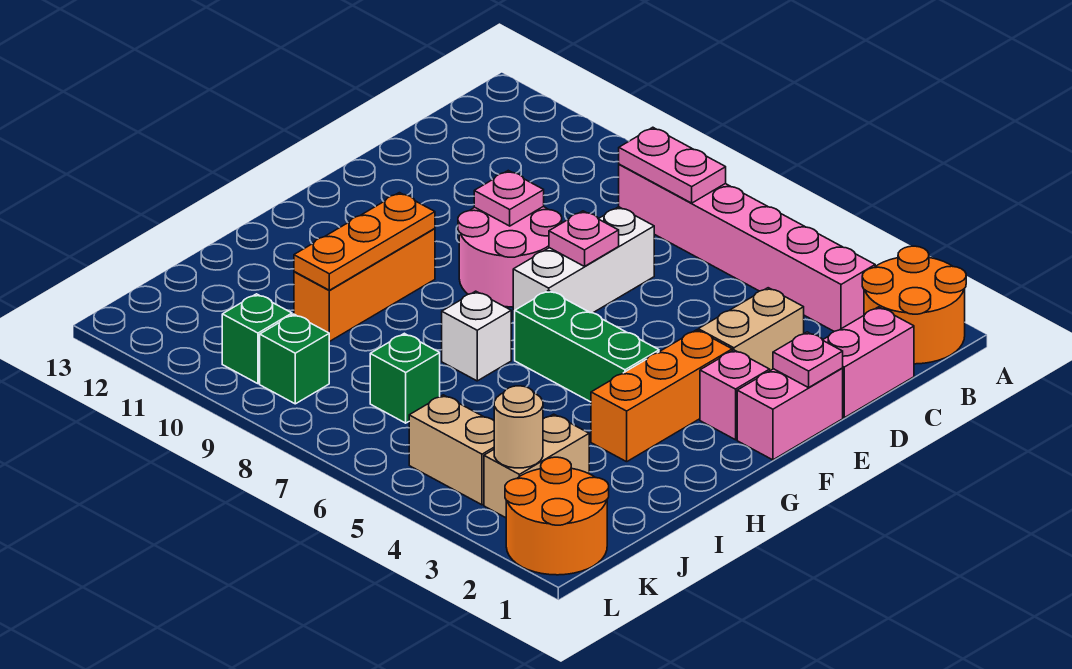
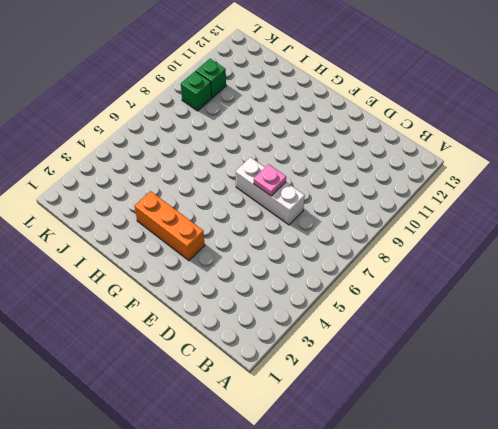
none -> orange 2x2 round brick [862,246,966,364]
none -> pink 1x6 brick [619,164,875,331]
none -> pink 1x2 brick [823,307,914,418]

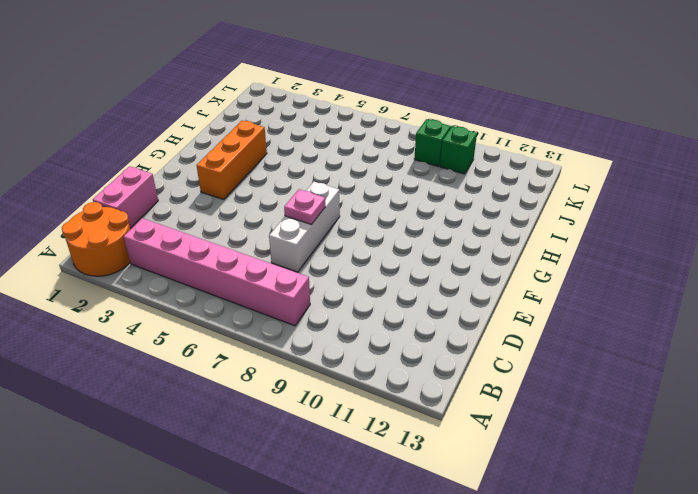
none -> tan 1x2 brick [698,288,804,371]
none -> pink 1x2 brick [737,368,843,460]
none -> pink 2x2 round brick [458,207,562,307]

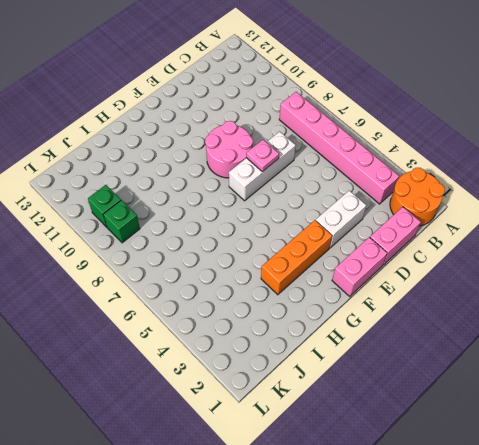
white 1x2 brick [316,191,366,248] -> tan 1x2 brick [698,288,804,371]
none -> pink 1x1 brick [700,350,770,440]
none -> green 1x3 brick [515,290,659,402]
none -> orange 1x3 brick [294,229,435,342]

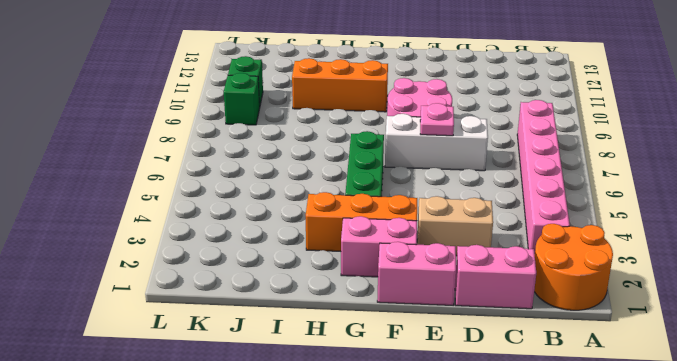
pink 1x2 brick [341,216,417,277] -> pink 1x1 brick [700,350,770,440]
none -> white 1x1 brick [442,291,511,381]
none -> tan 1x2 brick [484,414,589,518]
none -> green 1x1 brick [370,333,440,423]

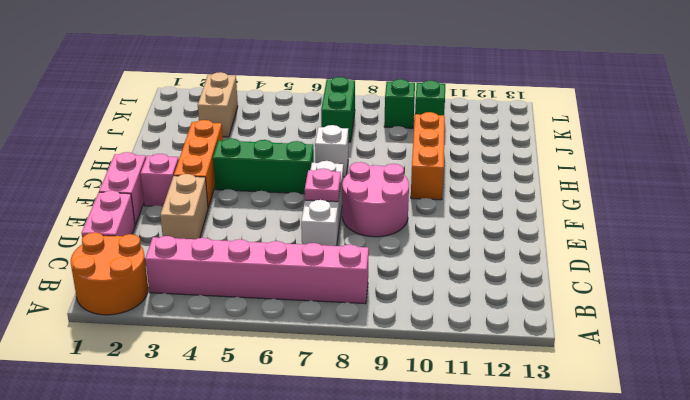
green 1x2 brick [321,77,355,142] -> green 1x1 brick [370,333,440,423]
none -> orange 2x2 round brick [505,457,609,575]
none -> tan 1x2 brick [409,395,494,505]
none -> pink 1x2 plate [619,127,726,203]

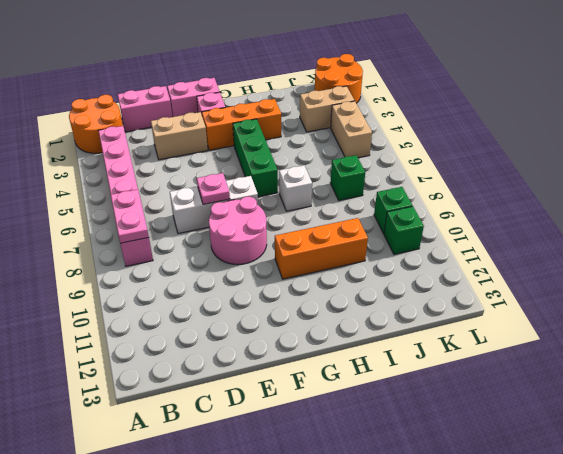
none -> pink 1x1 plate [773,332,843,388]
none -> pink 1x1 plate [474,171,544,226]
none -> orange 1x3 plate [294,193,435,290]

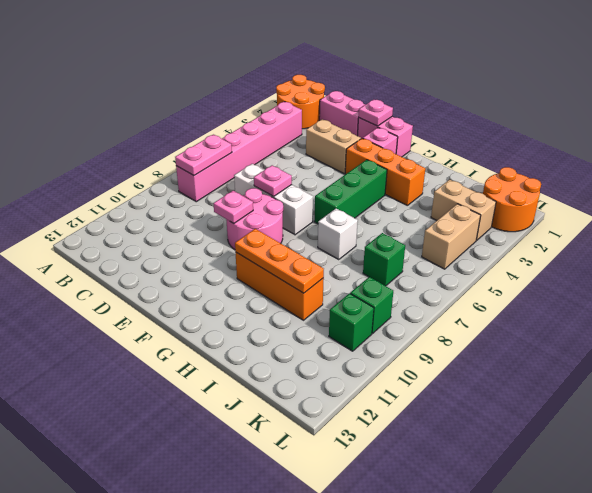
none -> tan 1x1 round brick [494,386,543,468]

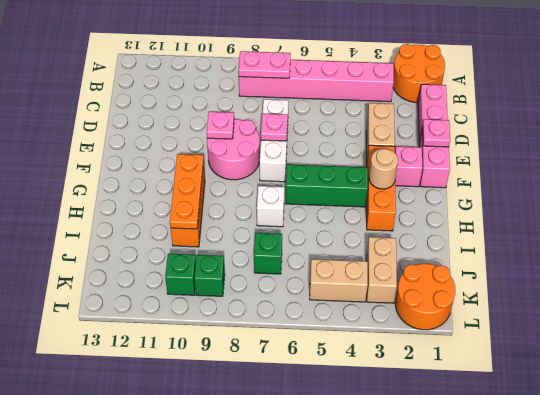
tan 1x1 round brick [369,148,398,189] -> tan 1x1 round brick moved to [494,386,543,468]

